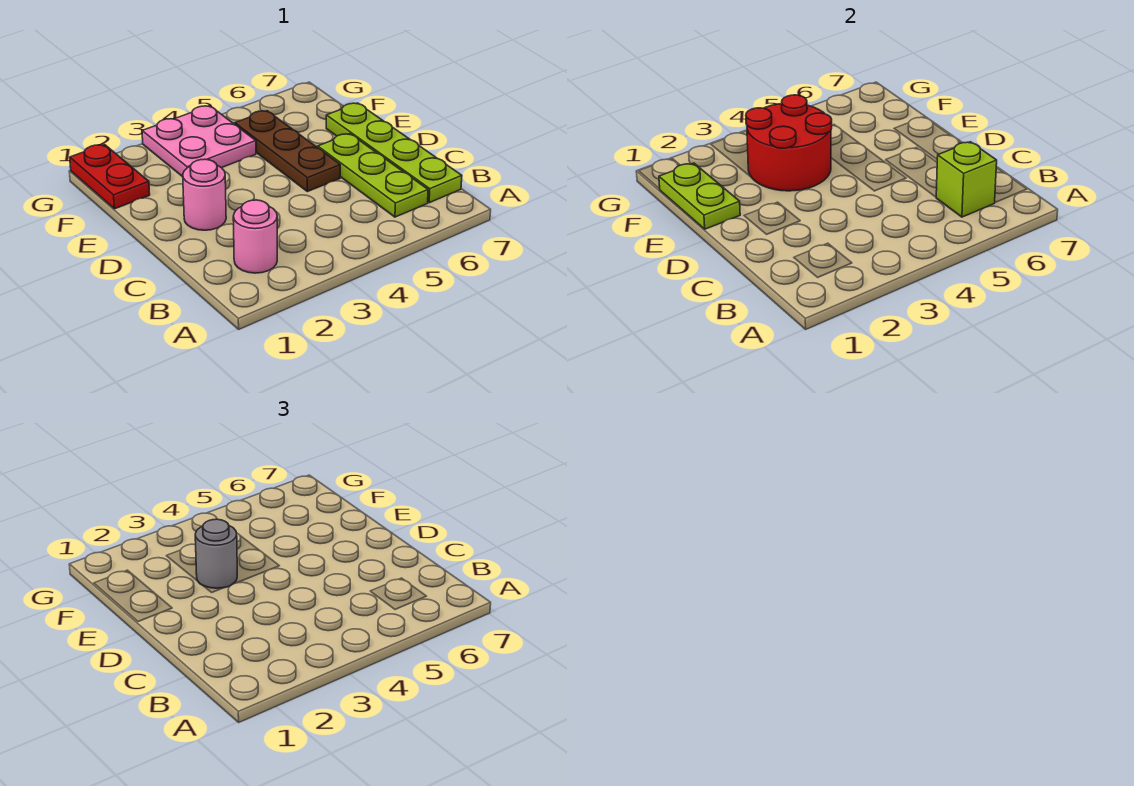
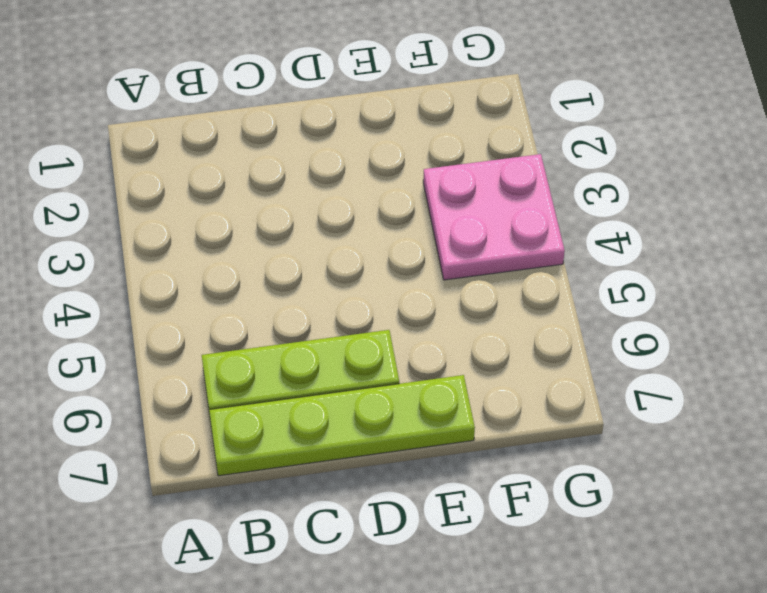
none -> pink 1x1 round brick [233,200,277,273]
none -> pink 1x1 round brick [183,159,226,230]

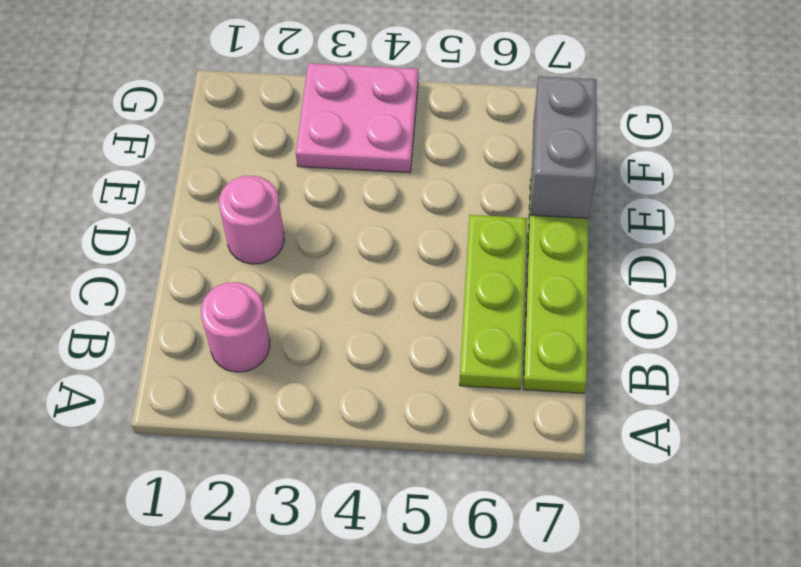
grey 1x2 brick [530,76,597,218] -> none
none -> brown 1x3 plate [235,111,340,192]
none -> red 1x2 plate [70,144,150,209]

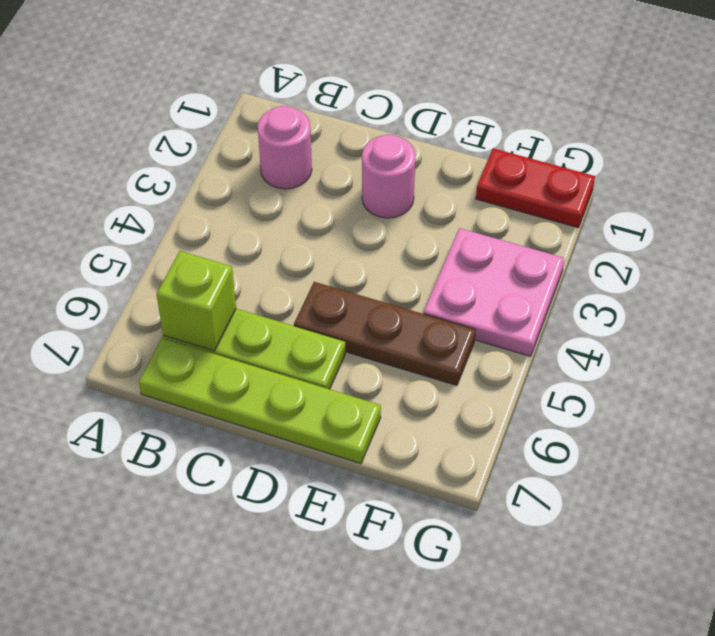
none -> lime 1x2 plate [659,163,740,229]
none -> red 2x2 round brick [746,95,832,191]

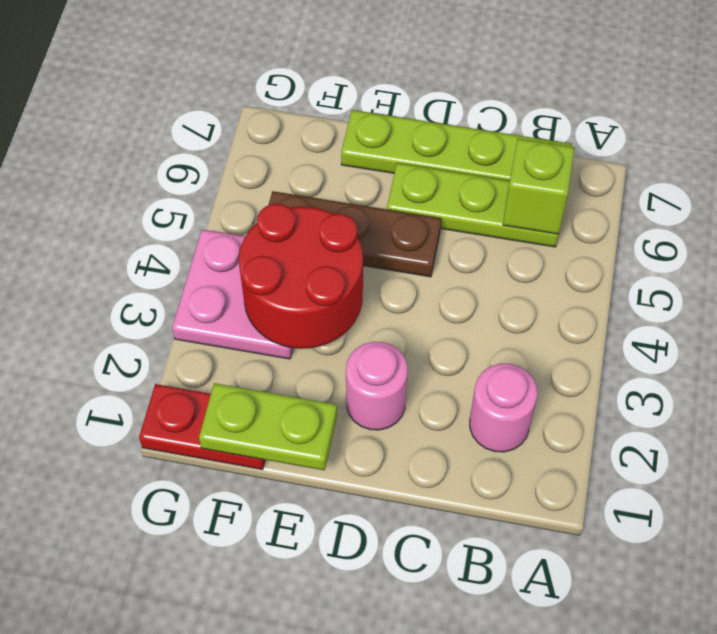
none -> grey 1x1 round brick [195,519,237,588]

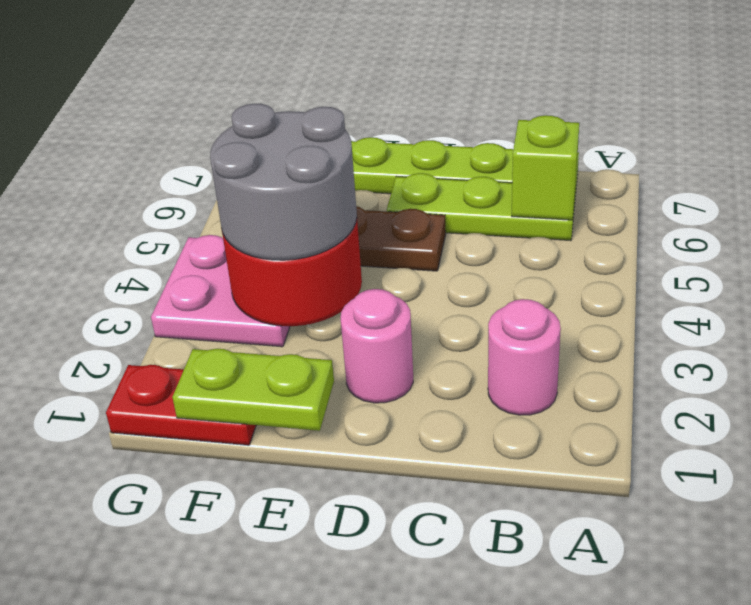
grey 2x2 round brick [210,104,357,260] -> grey 1x1 round brick [195,519,237,588]

